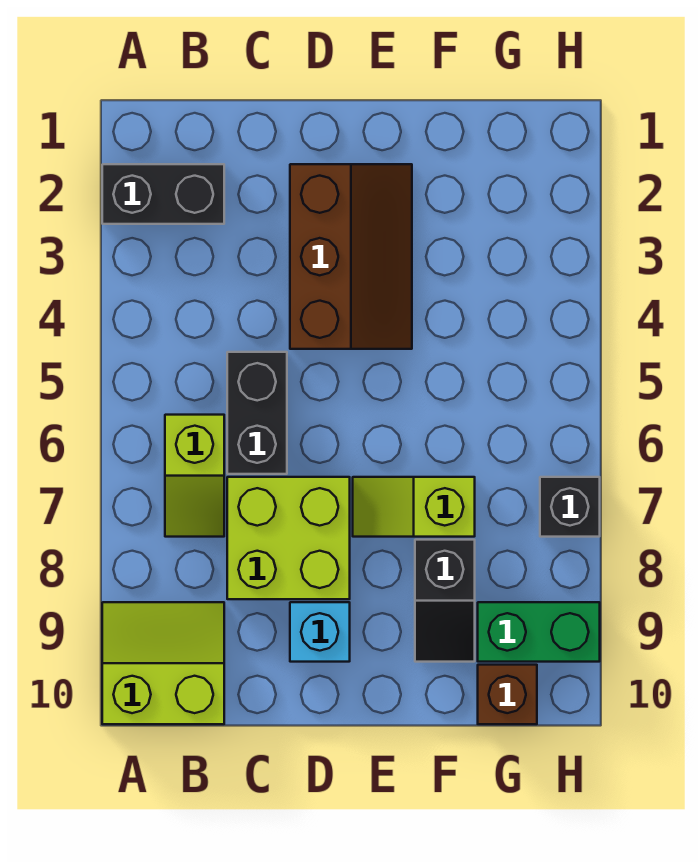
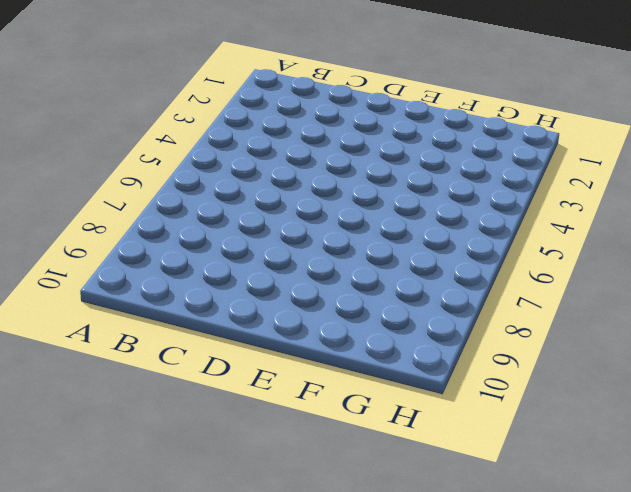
none -> black 1x2 brick [102,164,224,224]
none -> lime 2x2 slope [102,602,224,724]
none -> lime 1x2 slope [165,415,224,537]

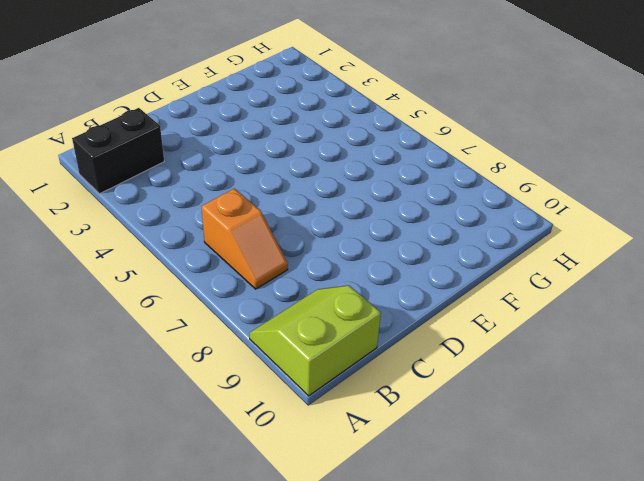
orange 1x2 slope [202,189,288,289] -> lime 1x2 slope [165,415,224,537]
none -> black 1x2 brick [227,352,287,474]
none -> lime 2x2 brick [227,477,350,599]
none -> brown 2x3 slope [290,164,412,349]

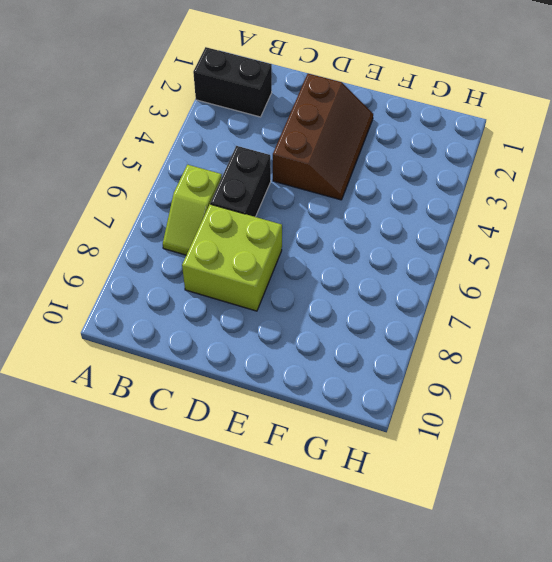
none -> lime 2x2 slope [102,602,224,724]
none -> cyan 1x1 brick [290,602,350,662]
none -> lime 1x2 slope [353,477,475,537]

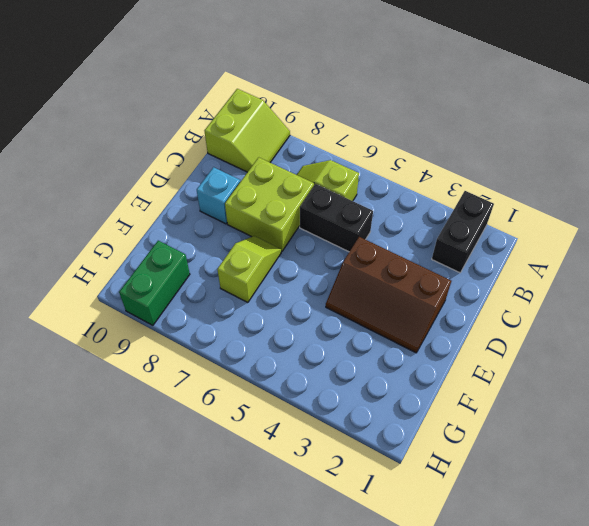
none -> black 1x2 slope [415,540,475,662]
none -> brown 1x1 brick [478,665,537,724]
none -> black 1x1 brick [540,477,600,537]

